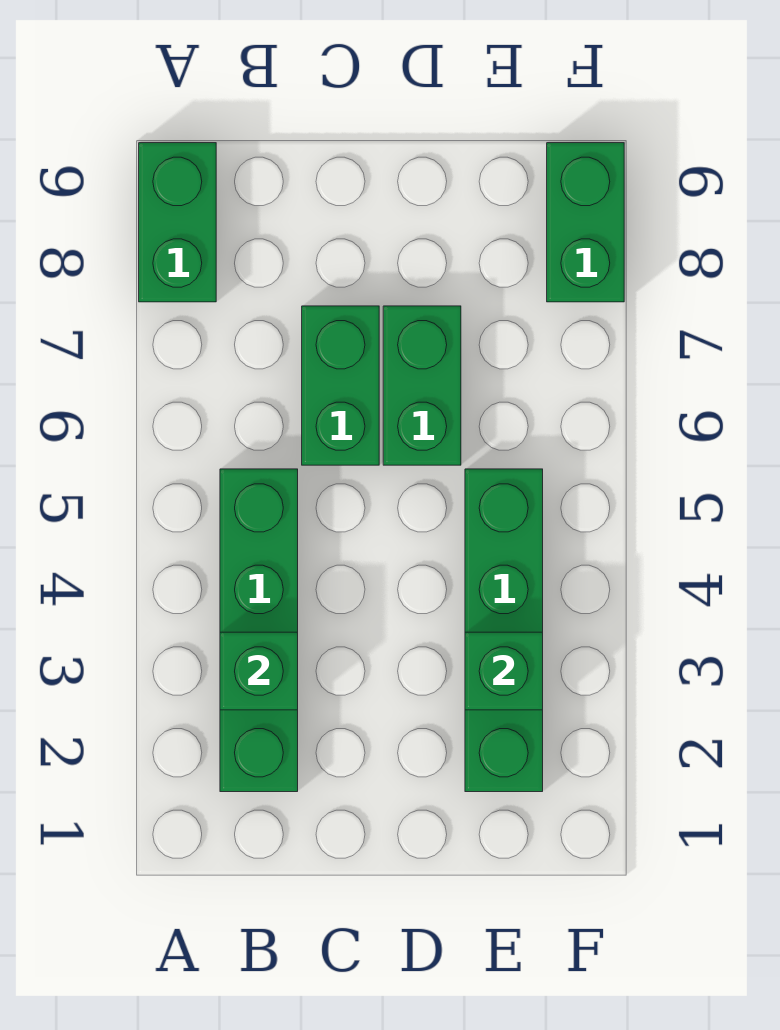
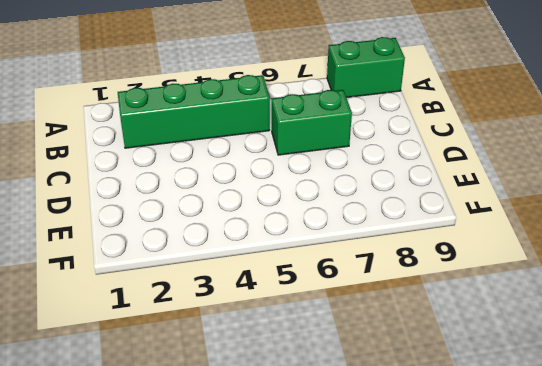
none -> green 1x2 brick [383,306,461,465]
none -> green 1x4 brick [465,469,543,792]

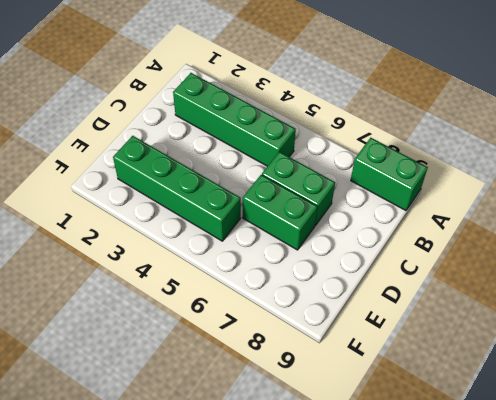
none -> green 1x2 brick [547,143,624,302]
none -> green 1x1 brick [220,632,298,710]

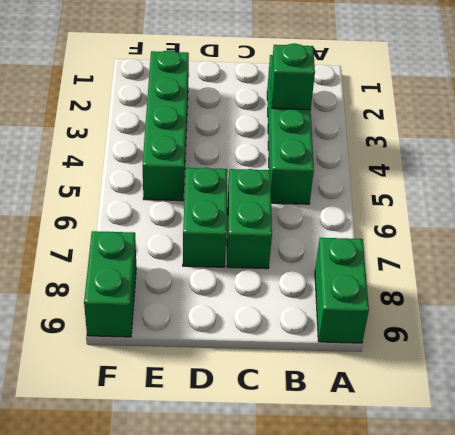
none -> green 1x1 brick [465,632,543,710]

